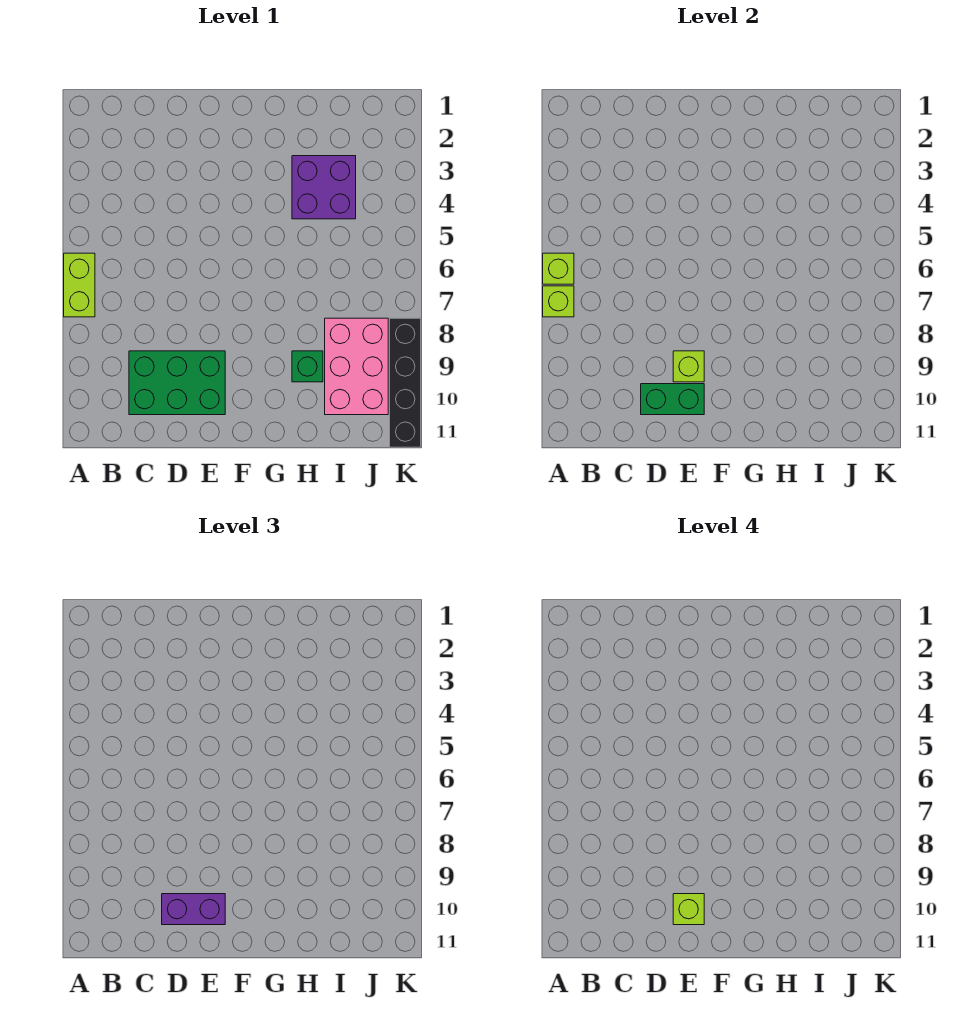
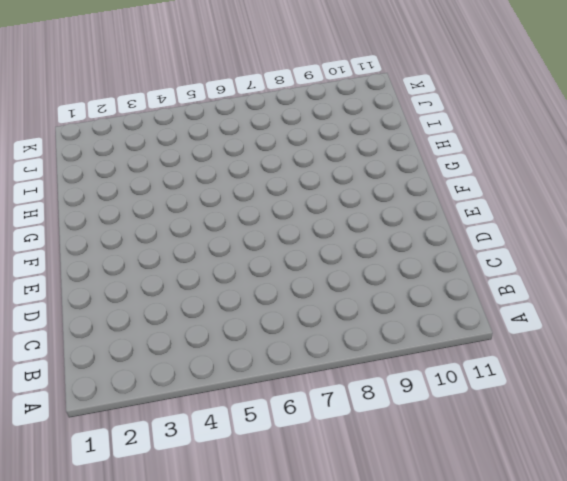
none -> lime 1x2 brick [64,253,95,317]
none -> green 2x3 brick [129,351,225,415]
none -> purple 2x2 brick [292,156,356,219]

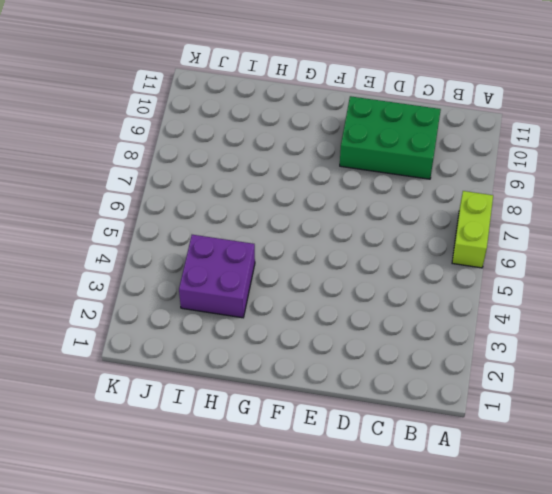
none -> green 1x1 brick [292,351,323,382]
none -> pink 2x3 brick [325,318,388,415]
none -> black 1x4 brick [390,318,421,447]

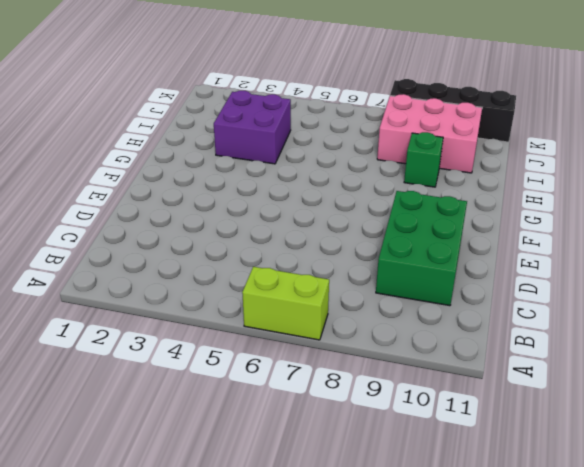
none -> lime 1x1 brick [543,253,574,284]
none -> lime 1x1 brick [543,286,574,317]
none -> green 1x2 brick [641,384,704,415]

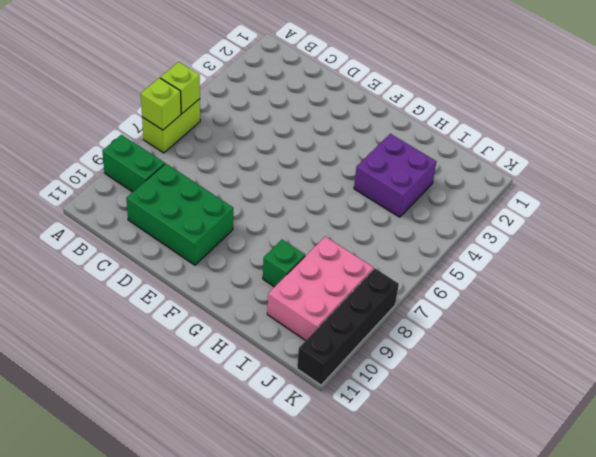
green 1x2 brick [102,135,165,192] -> green 1x2 brick moved to [641,384,704,415]
none -> lime 1x1 brick [673,351,704,382]
none -> purple 1x2 brick [162,894,225,925]
none -> lime 1x1 brick [673,894,704,925]

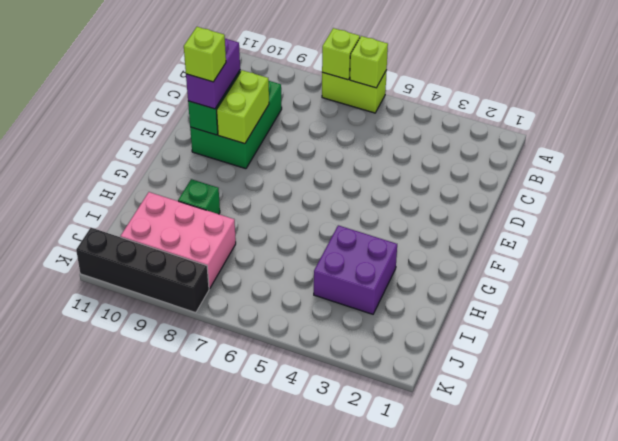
lime 1x2 brick [217,70,269,144] -> lime 1x1 brick [673,351,704,382]

